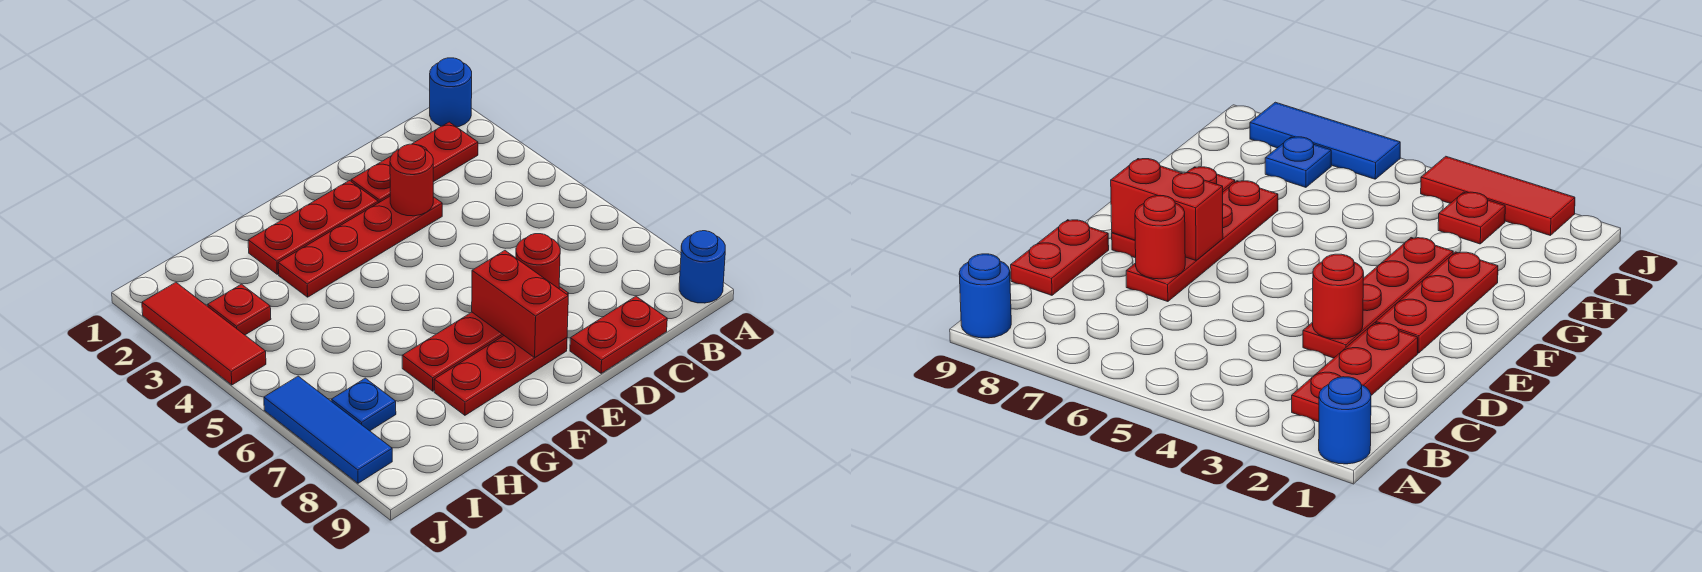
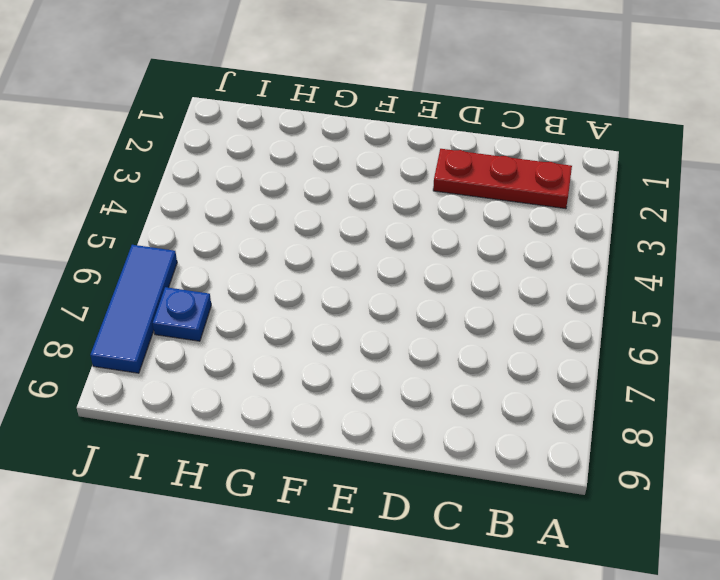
none -> blue 1x1 round brick [430,58,472,127]
none -> blue 1x1 round brick [679,231,725,303]
none -> red 1x2 plate [570,296,667,373]

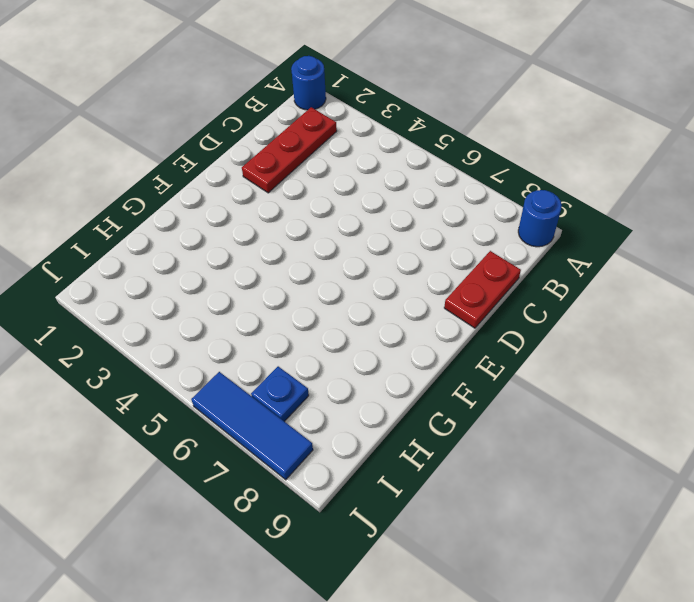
none -> red 1x4 plate [278,196,442,297]
none -> red 1x4 plate [402,287,569,391]
none -> red 1x3 plate [248,181,378,274]

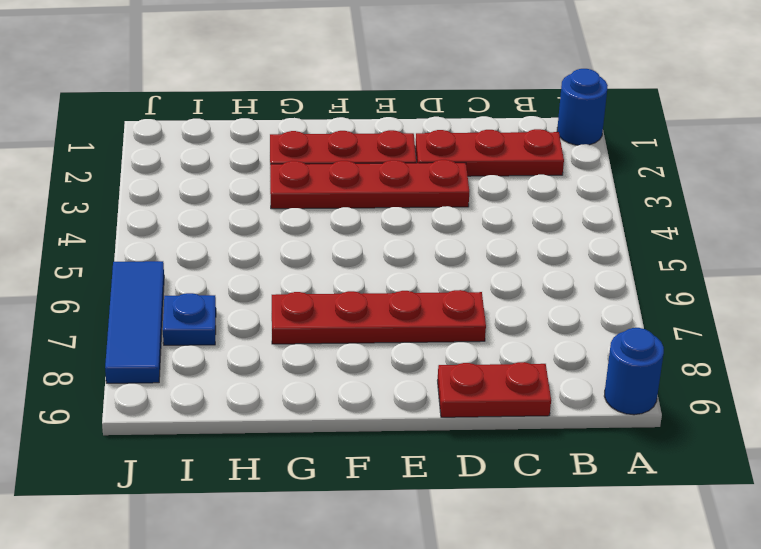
none -> red 1x3 plate [434,336,567,415]
none -> red 1x1 plate [208,284,271,335]
none -> red 1x3 tile [142,282,266,385]

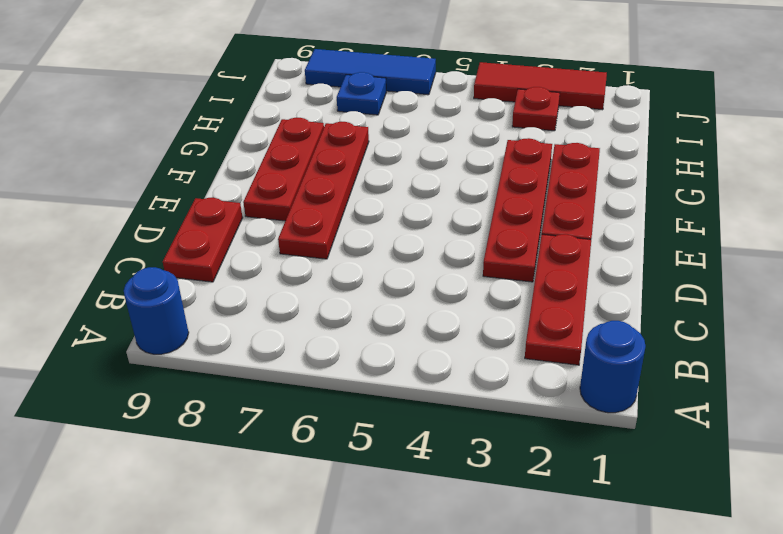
none -> red 1x1 round brick [390,144,433,216]
none -> red 1x1 round brick [516,234,560,289]
none -> red 1x2 brick [472,251,568,357]

